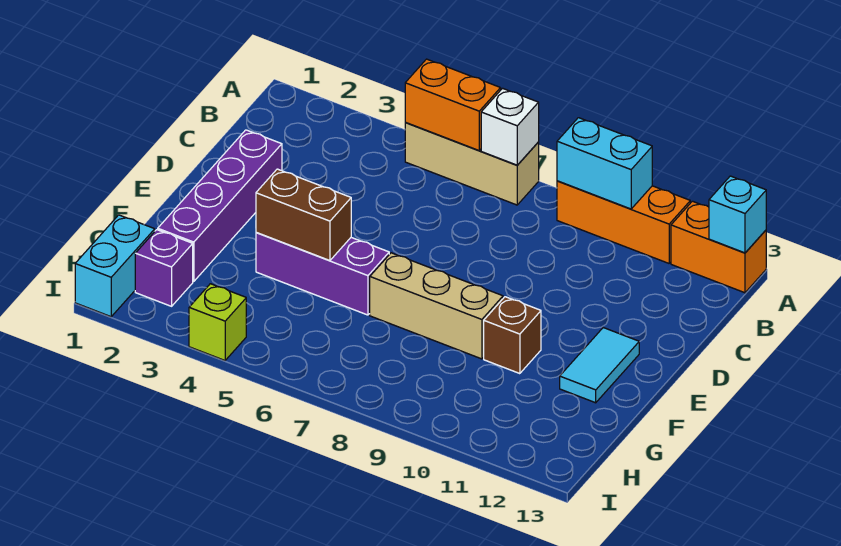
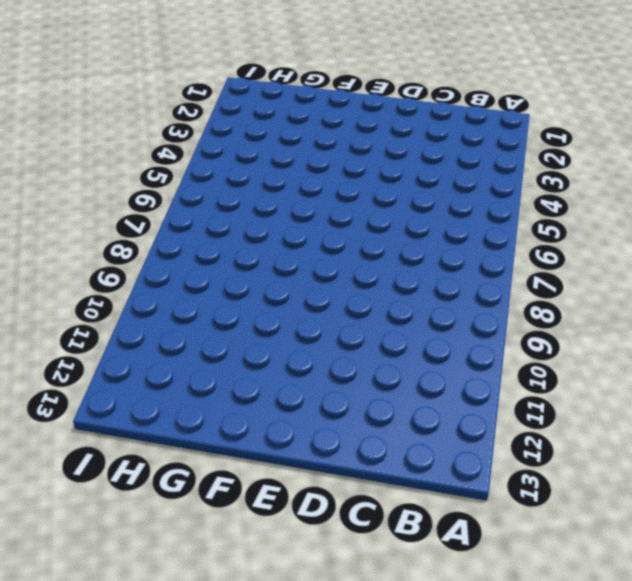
none -> tan 1x3 brick [405,122,539,205]
none -> orange 1x3 brick [557,181,690,263]
none -> orange 1x2 brick [671,201,766,293]

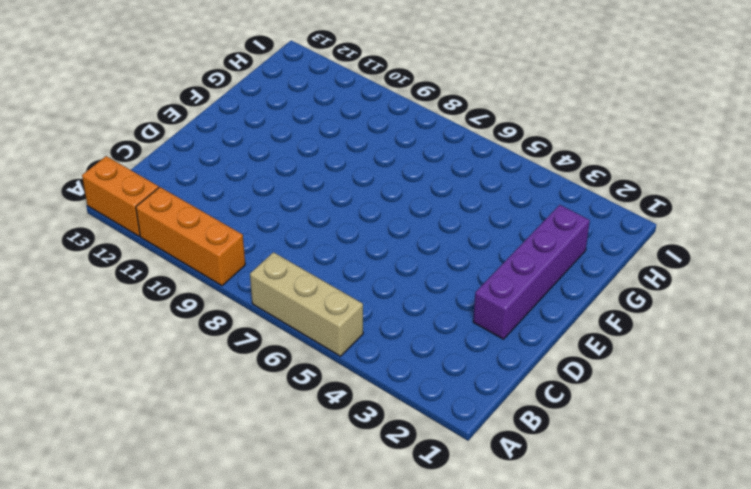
none -> cyan 1x2 tile [560,328,639,403]
none -> purple 1x3 brick [256,233,389,315]
none -> tan 1x3 brick [370,253,503,359]

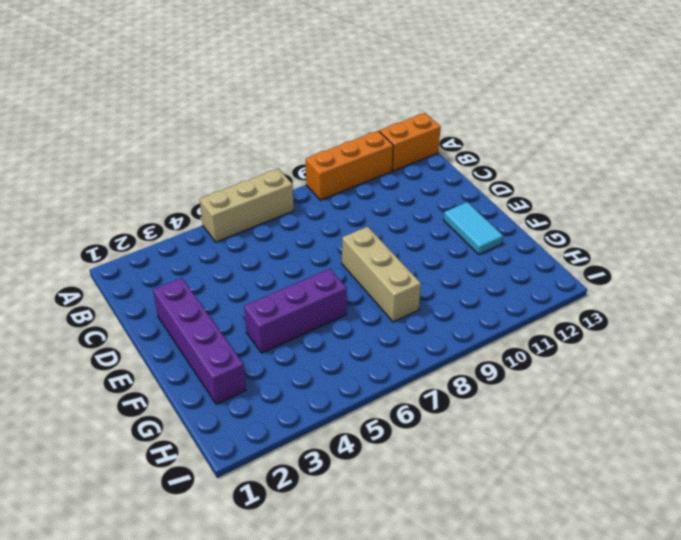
tan 1x3 brick [342,227,421,322] -> tan 1x3 brick turned to [370,253,503,359]
none -> brown 1x1 brick [484,297,541,374]
none -> cyan 1x2 brick [75,215,155,317]
none -> purple 1x1 brick [135,230,193,306]

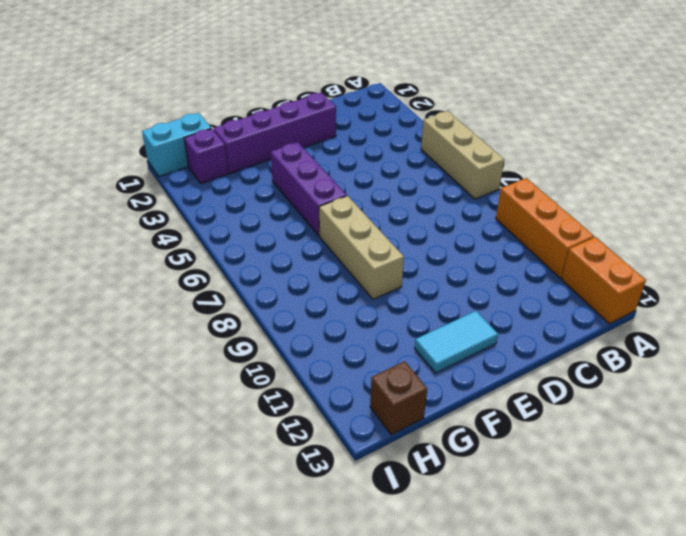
brown 1x1 brick [370,361,427,435] -> brown 1x1 brick moved to [484,297,541,374]
none -> lime 1x1 brick [189,284,246,360]
none -> orange 1x2 brick [405,59,501,151]
none -> white 1x1 brick [481,88,539,165]

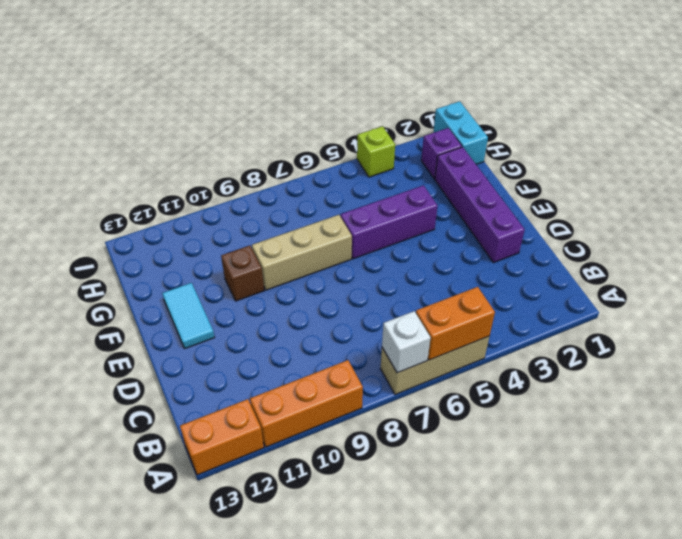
none -> cyan 1x2 brick [557,118,652,209]
none -> cyan 1x1 brick [709,176,766,253]
none -> brown 1x2 brick [256,169,351,261]

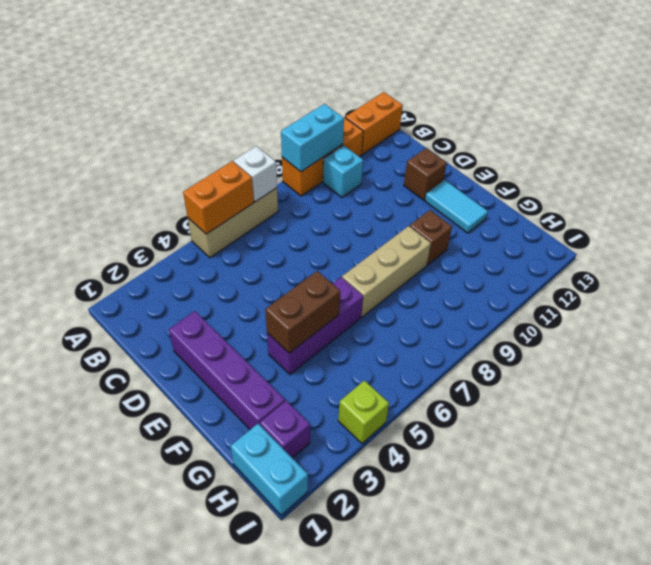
cyan 1x1 brick [323,145,363,197] -> cyan 1x1 brick moved to [709,176,766,253]
brown 1x1 brick [404,148,447,200] -> none

